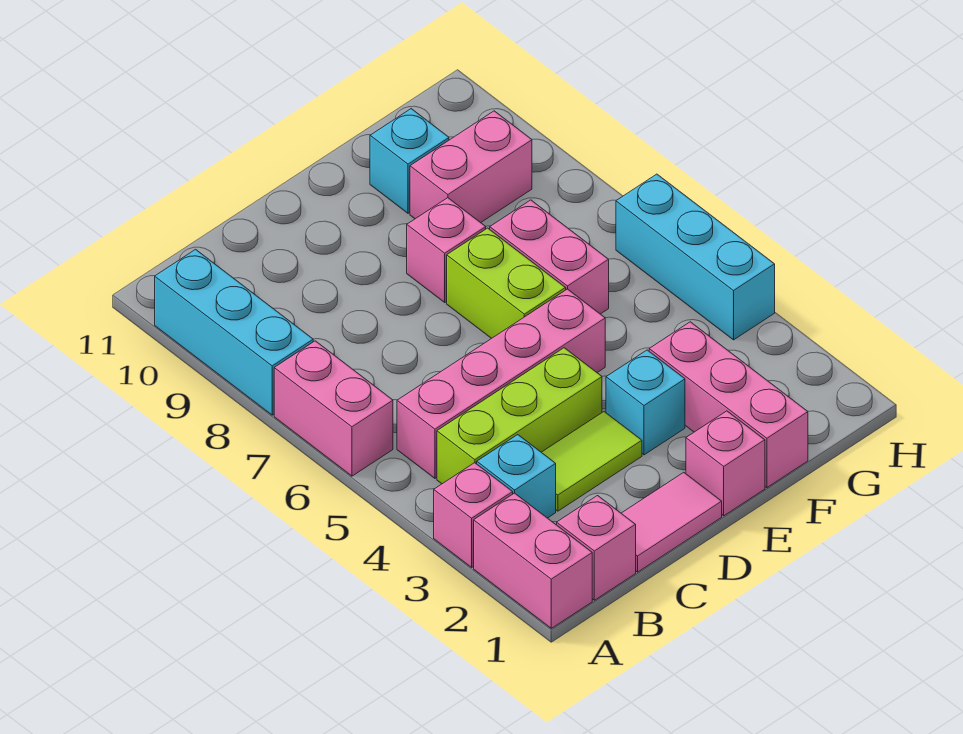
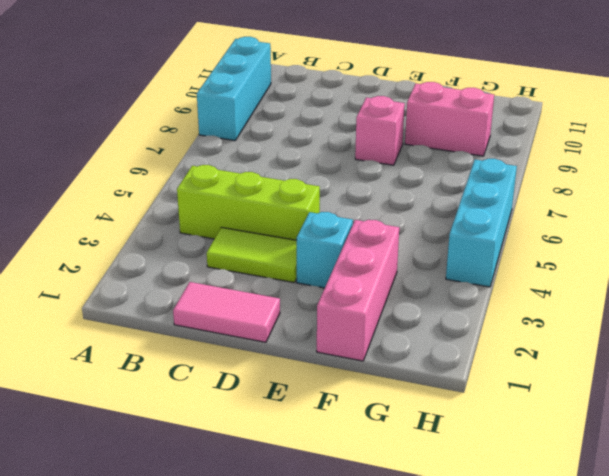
none -> pink 1x2 brick [474,493,592,628]
none -> pink 1x1 brick [434,463,513,567]
none -> pink 1x2 brick [274,341,393,476]

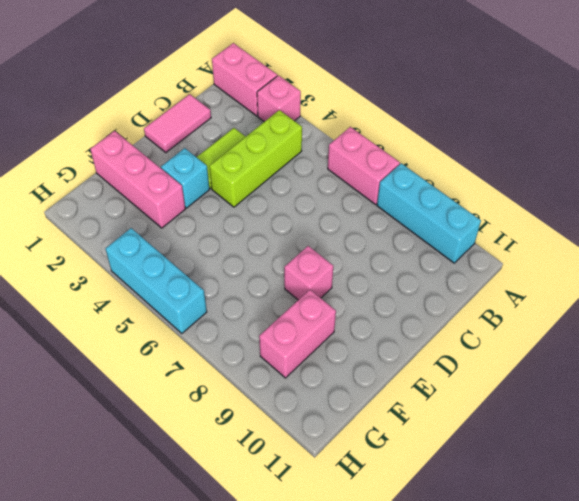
none -> pink 1x1 brick [557,496,636,600]
none -> cyan 1x1 brick [477,435,556,518]
none -> pink 1x4 brick [397,289,605,478]

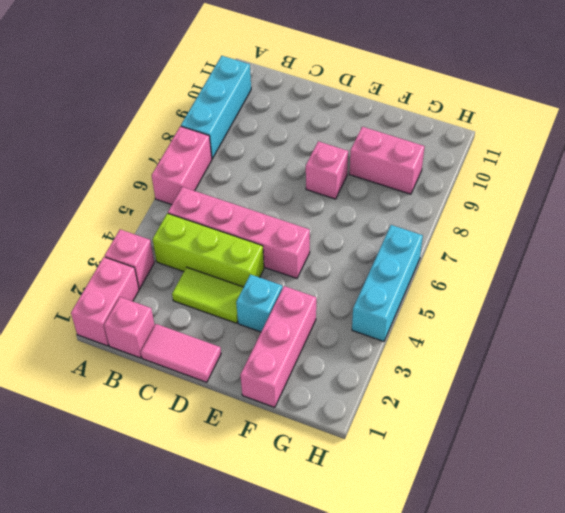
none -> cyan 1x1 brick [477,435,556,518]
none -> pink 1x1 brick [686,411,765,516]
none -> lime 1x2 brick [447,228,566,338]

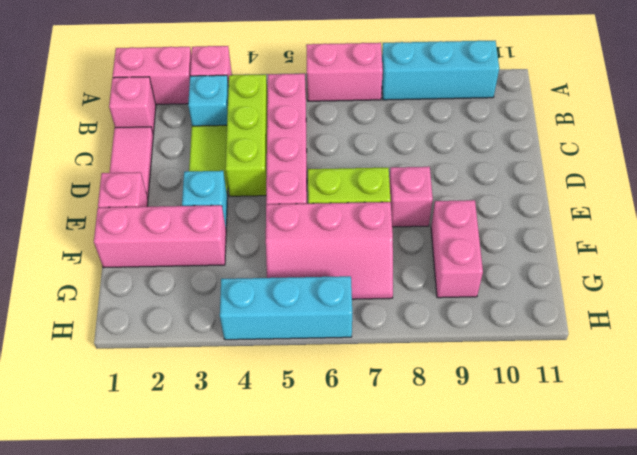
pink 2x3 slope [266,202,393,299] -> pink 1x2 brick [490,200,609,314]
none -> cyan 1x1 brick [370,109,449,213]

